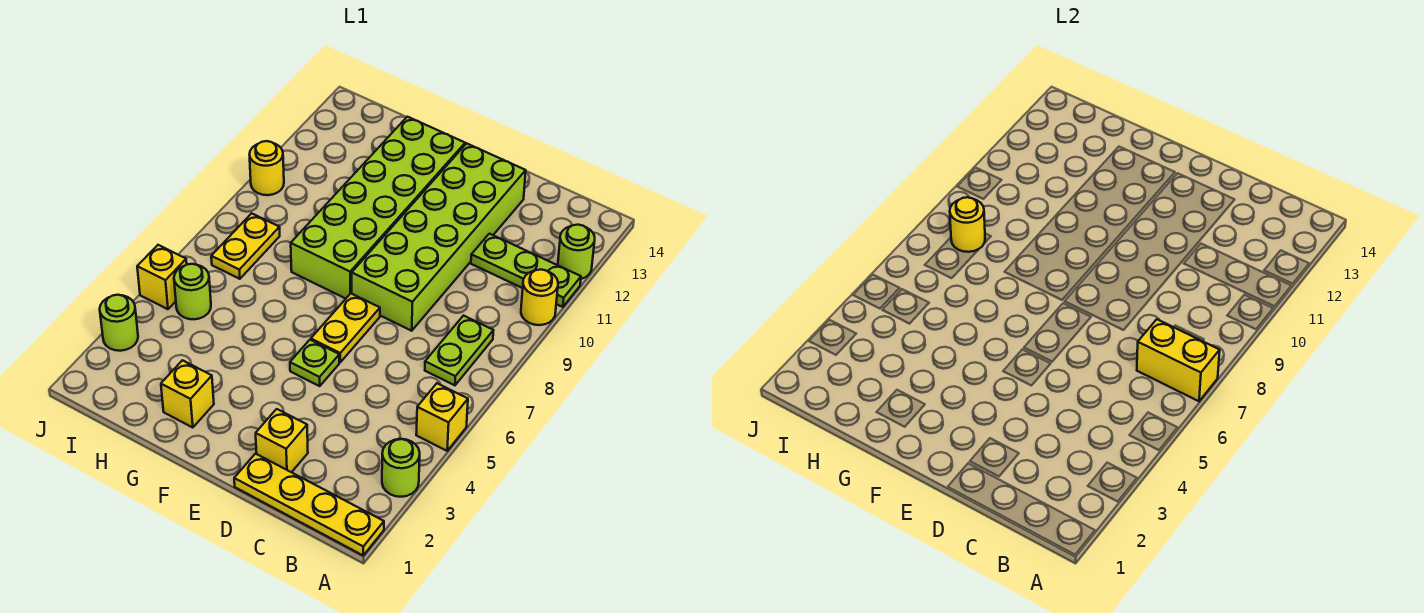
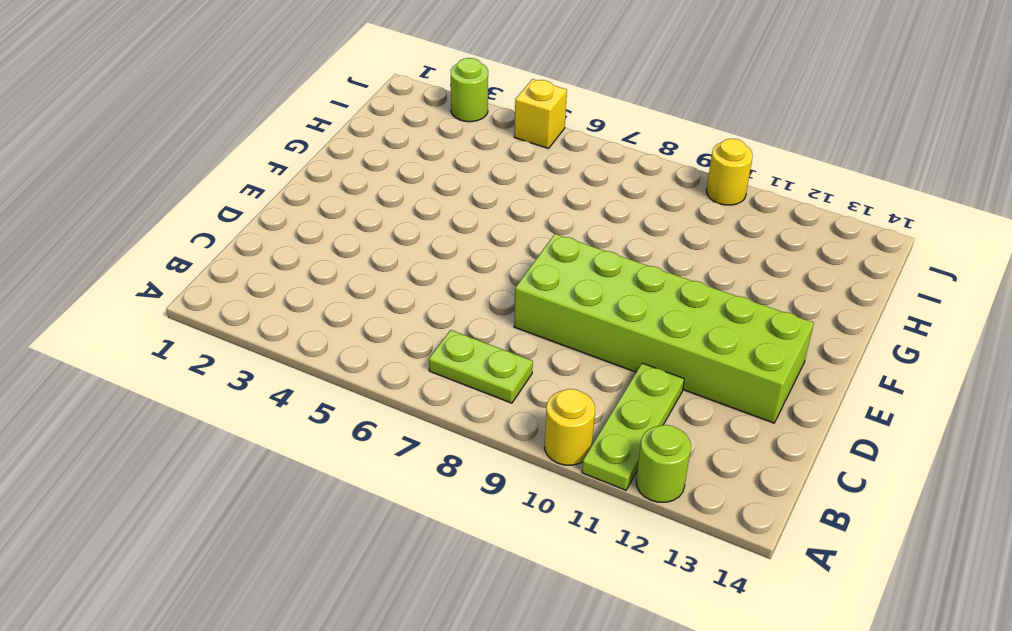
none -> yellow 1x4 plate [234,454,384,555]
none -> lime 1x1 round brick [382,439,420,497]
none -> yellow 1x1 brick [416,383,468,451]

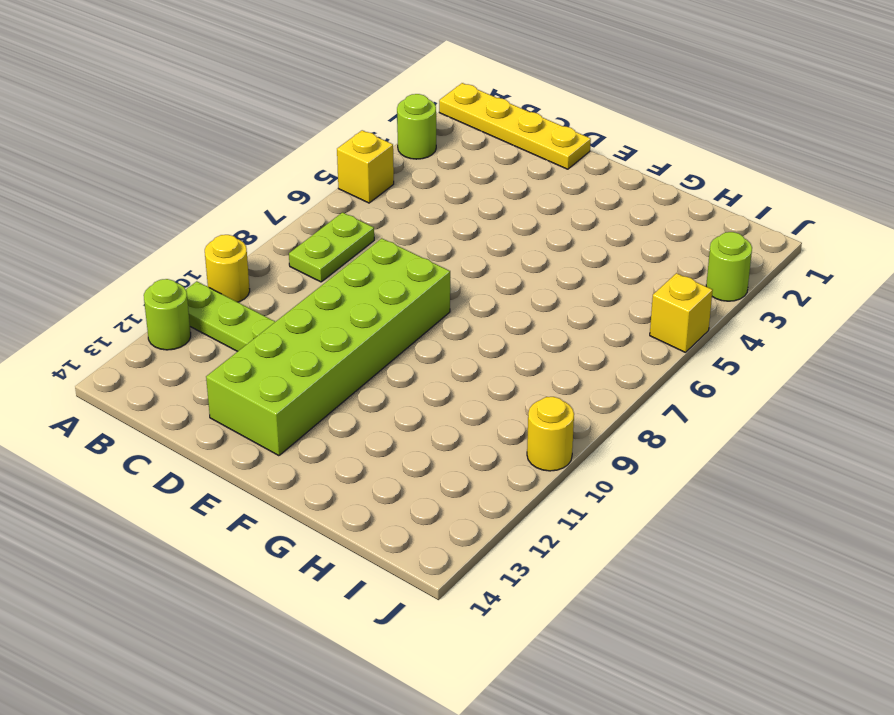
none -> yellow 1x1 brick [256,409,308,472]
none -> lime 1x1 plate [290,340,339,386]
none -> yellow 1x2 plate [311,293,380,362]

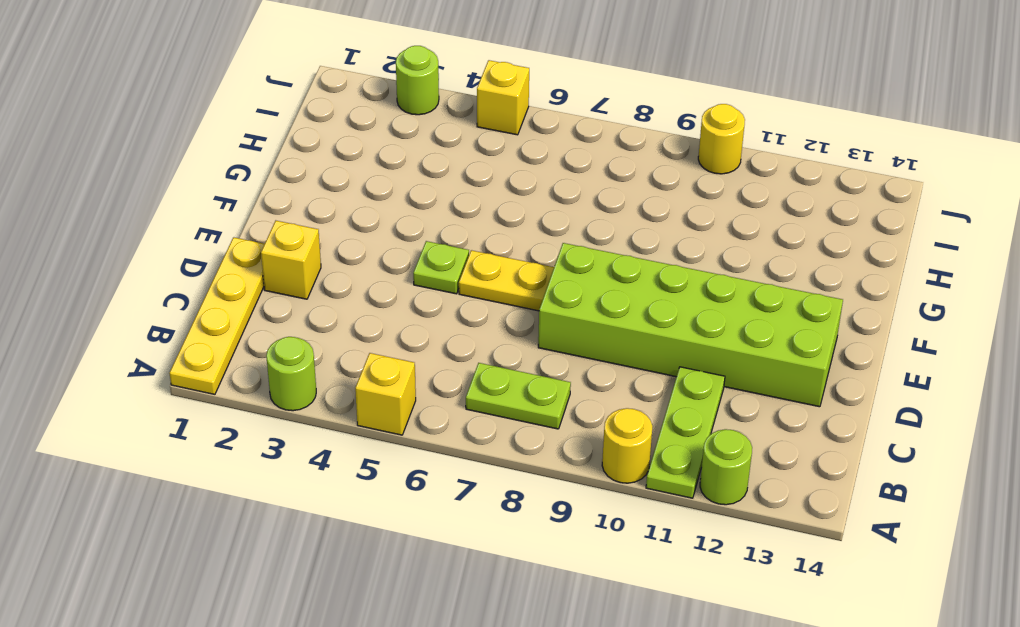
none -> lime 2x6 brick [291,117,465,299]
none -> yellow 1x1 brick [161,360,214,428]
none -> lime 1x1 round brick [174,264,211,319]

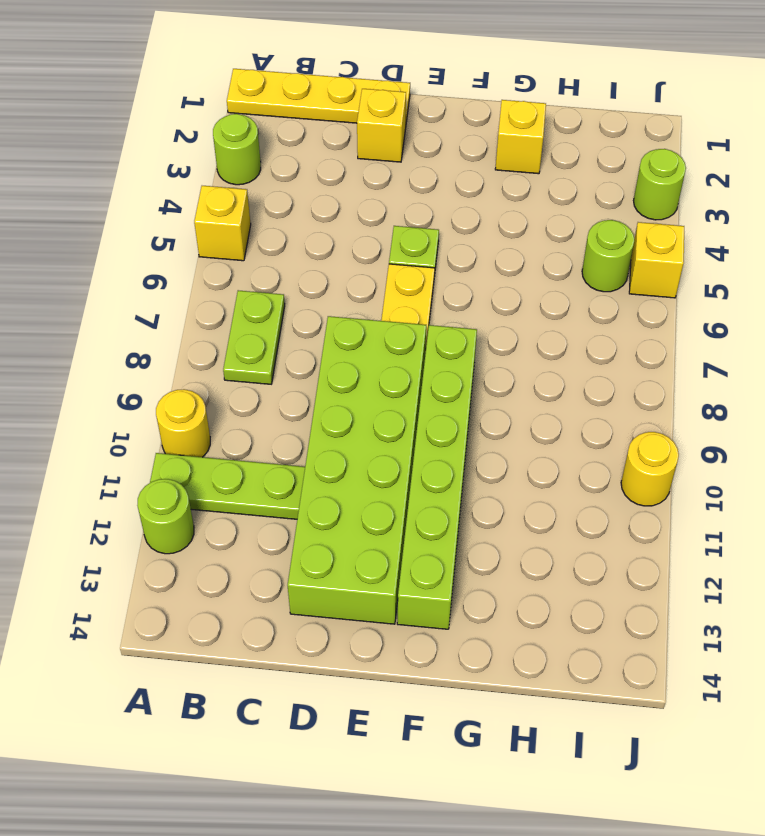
lime 1x6 brick [397,325,477,629] -> lime 2x6 brick [291,117,465,299]
none -> yellow 1x2 plate [211,213,280,279]
none -> yellow 1x2 brick [1137,319,1220,401]
none -> yellow 1x1 round brick [950,197,985,252]

